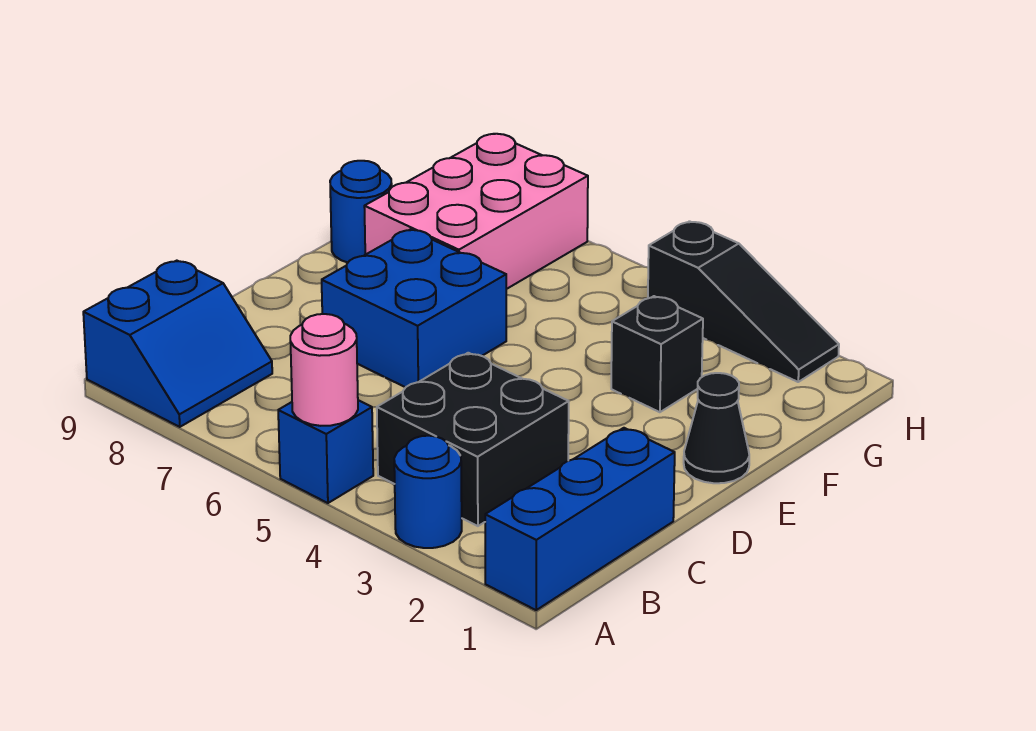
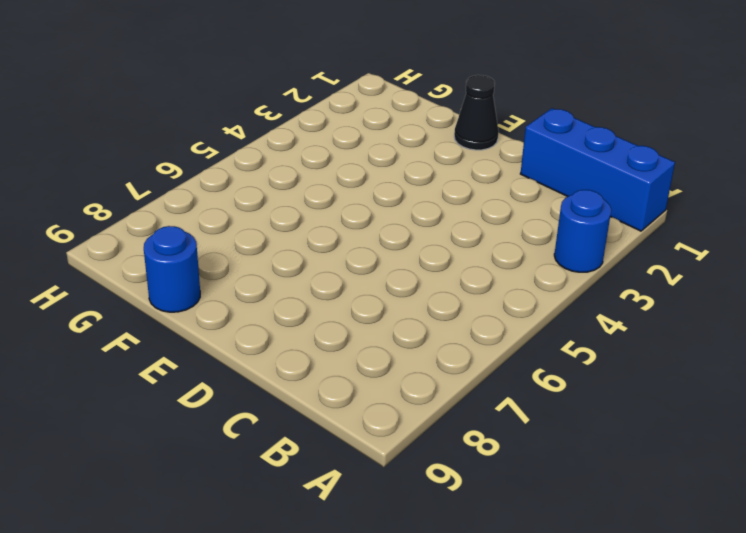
none -> blue 1x1 brick [278,400,373,503]
none -> blue 2x2 slope [83,261,272,427]
none -> black 2x2 brick [377,353,569,526]

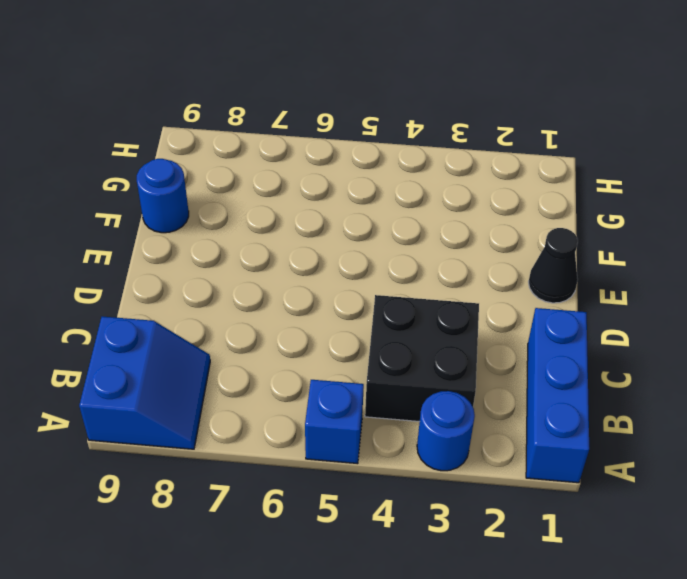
none -> blue 2x2 brick [322,229,506,387]
none -> black 1x1 brick [611,296,703,412]
none -> pink 2x3 brick [364,134,588,289]

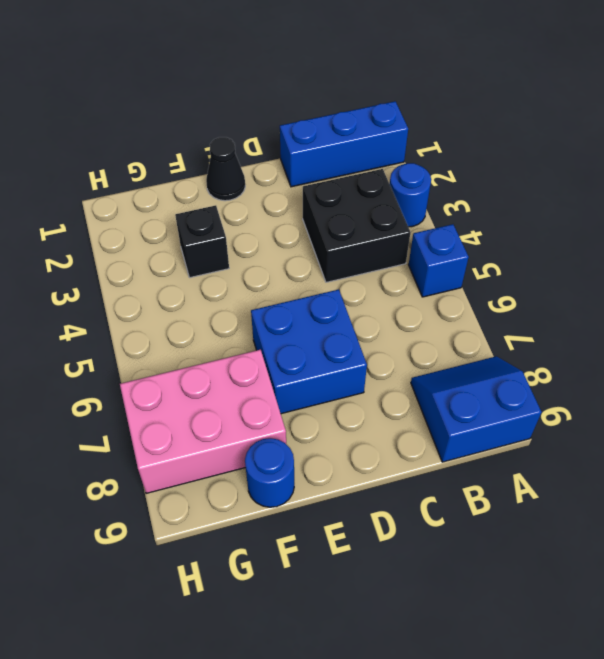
none -> black 1x3 slope [648,221,839,382]
none -> pink 1x1 round brick [290,314,358,426]

